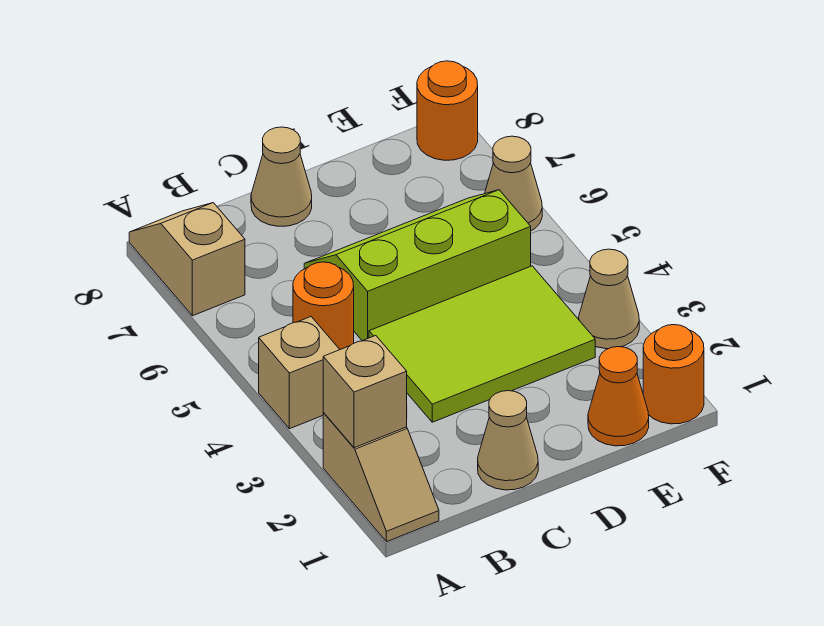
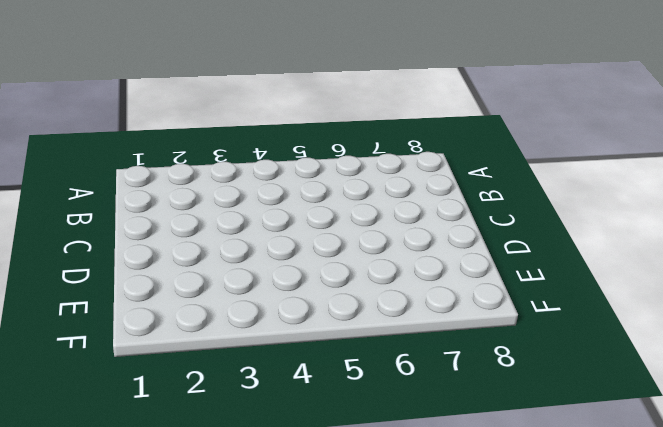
none -> tan 1x2 slope [323,413,439,542]
none -> tan 1x1 brick [259,317,340,429]
none -> tan 1x2 slope [129,203,245,316]

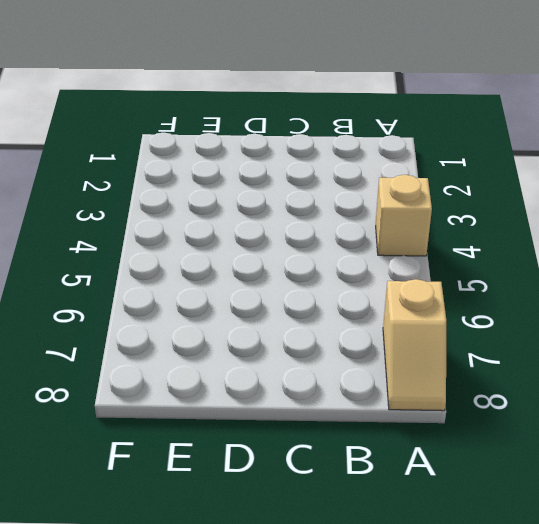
none -> tan 1x2 slope [323,413,439,542]
none -> orange 1x1 round brick [293,262,354,350]
none -> tan 1x1 cone [478,391,538,490]

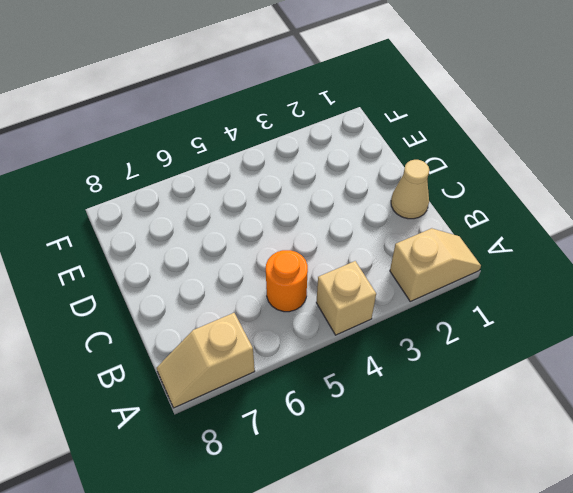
none -> lime 2x3 tile [369,266,595,422]
none -> lime 2x3 slope [304,190,531,341]
none -> tan 1x1 cone [251,127,312,226]

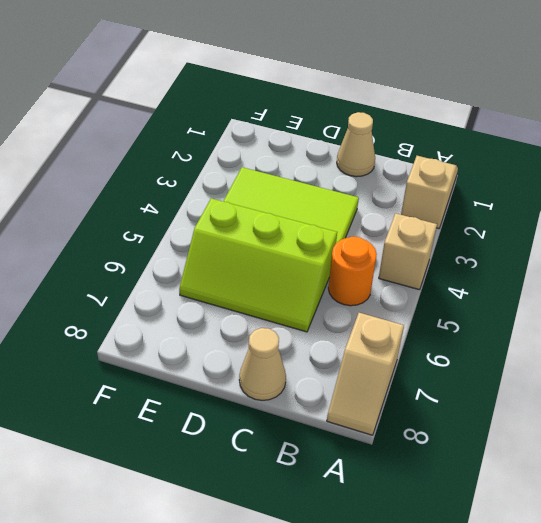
none -> orange 1x1 cone [588,347,649,446]
none -> orange 1x1 round brick [643,325,704,424]
none -> tan 1x1 cone [579,249,639,349]

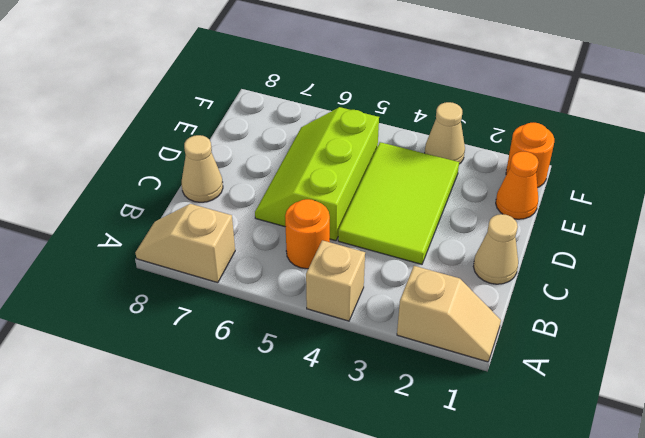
none -> tan 1x1 cone [485,136,542,231]
none -> orange 1x1 round brick [417,61,478,160]
none -> tan 1x1 brick [323,336,407,448]

